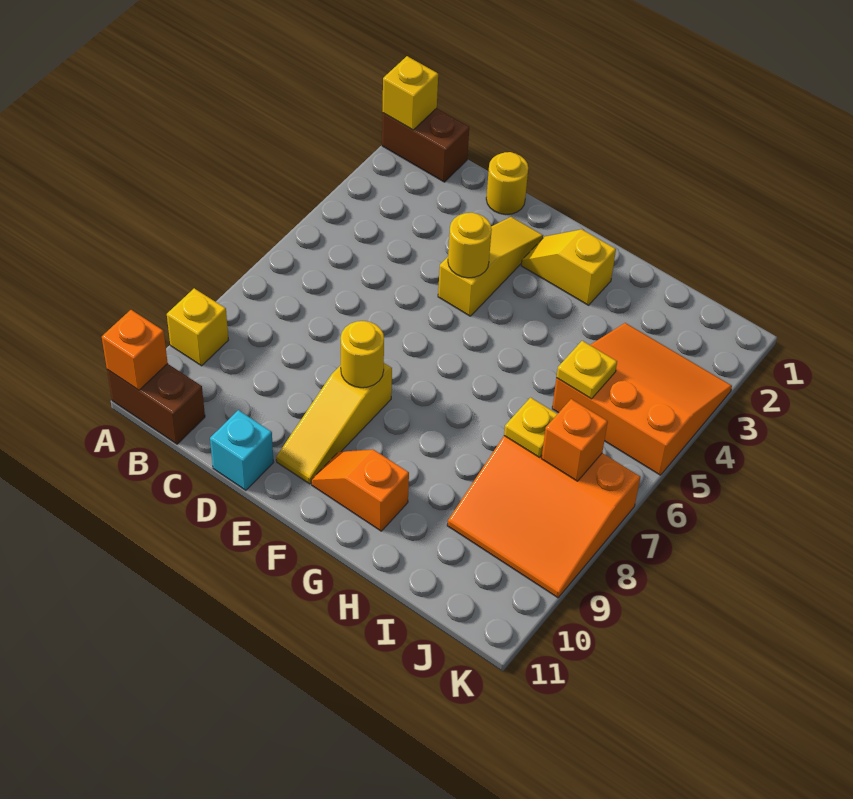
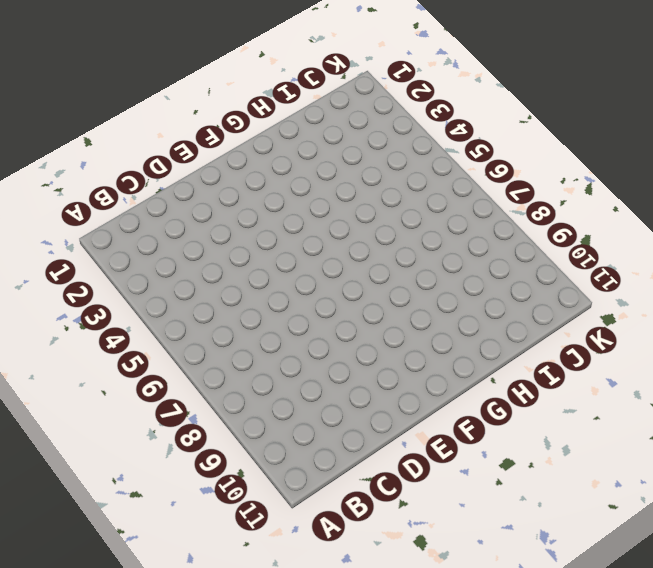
none -> brown 1x2 brick [382,108,469,182]
none -> yellow 1x1 brick [167,288,228,366]
none -> brown 1x2 brick [107,364,205,444]

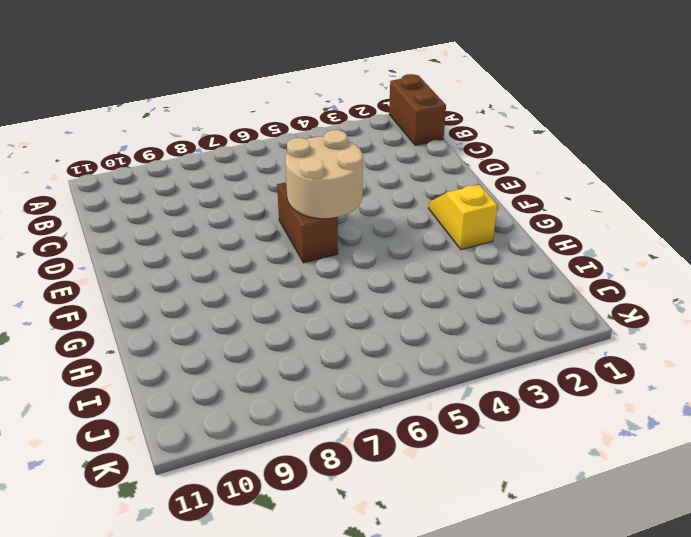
tan 2x2 round brick [285,130,363,219] -> none
brown 1x2 brick [277,182,338,263] -> brown 1x2 brick moved to [107,364,205,444]
none -> yellow 1x1 brick [167,288,228,366]
none -> yellow 1x1 round brick [486,152,528,214]
none -> cyan 1x1 brick [210,410,274,490]

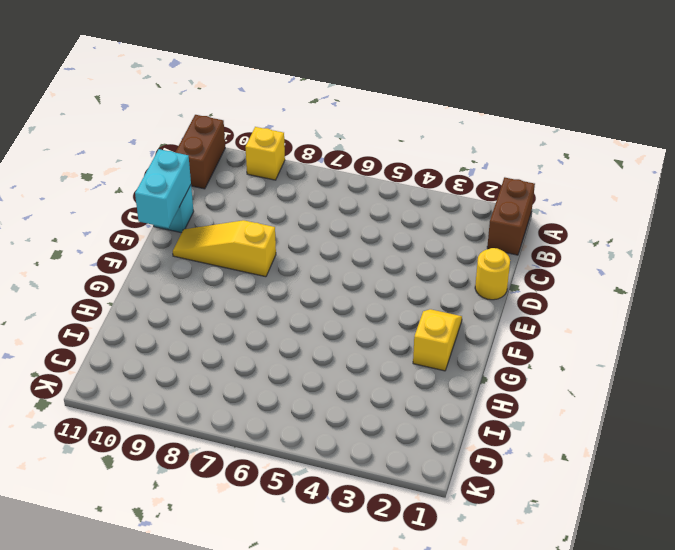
cyan 1x2 brick [135,149,191,228] -> none
none -> yellow 1x3 slope [438,217,543,316]
none -> orange 1x2 slope [311,449,409,531]
none -> orange 3x3 slope [552,323,732,475]

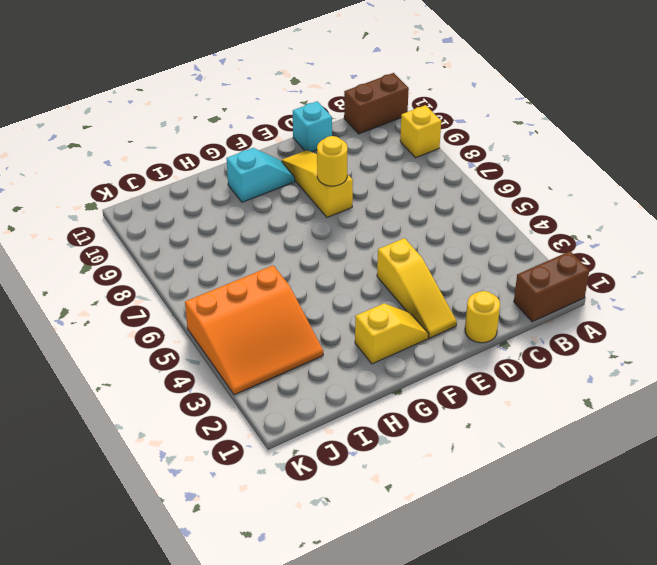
cyan 1x2 slope [226,148,295,202] -> orange 1x2 slope [311,449,409,531]
none -> orange 3x3 slope [447,436,640,598]
none -> yellow 1x1 brick [382,56,438,130]
none -> orange 1x1 brick [102,310,168,390]

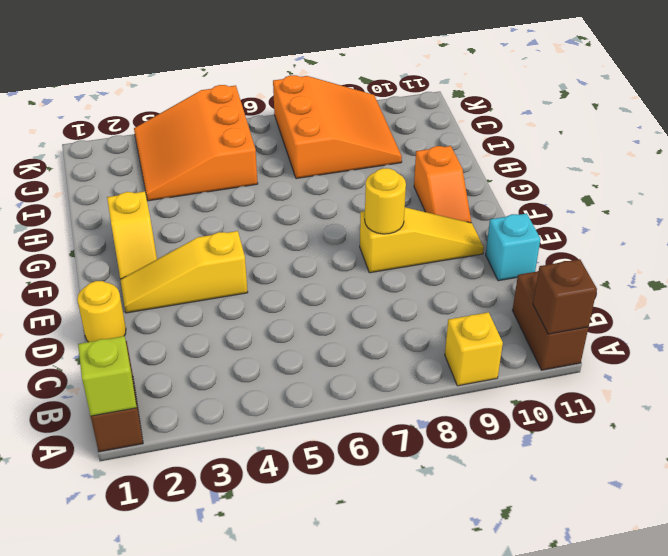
lime 1x1 brick [78,336,137,416] -> yellow 1x1 brick [382,56,438,130]
brown 1x1 brick [533,259,597,334] -> orange 1x1 brick [102,310,168,390]
none -> yellow 1x1 round brick [448,213,492,278]
none -> yellow 1x1 plate [556,341,617,399]
none -> yellow 1x1 plate [504,398,557,457]

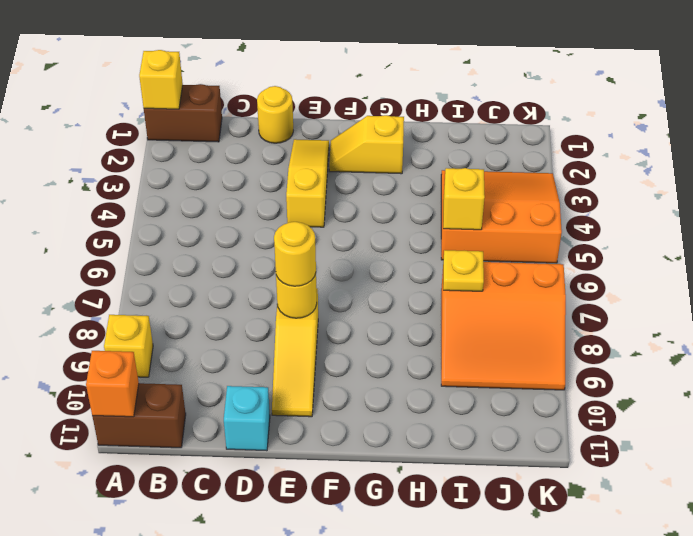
yellow 1x1 round brick [274,222,316,286] -> yellow 1x1 round brick moved to [448,213,492,278]
yellow 1x1 brick [443,168,485,230] -> yellow 1x1 plate [556,341,617,399]
none -> orange 1x2 slope [311,449,409,531]
none -> orange 1x1 brick [542,399,608,481]

